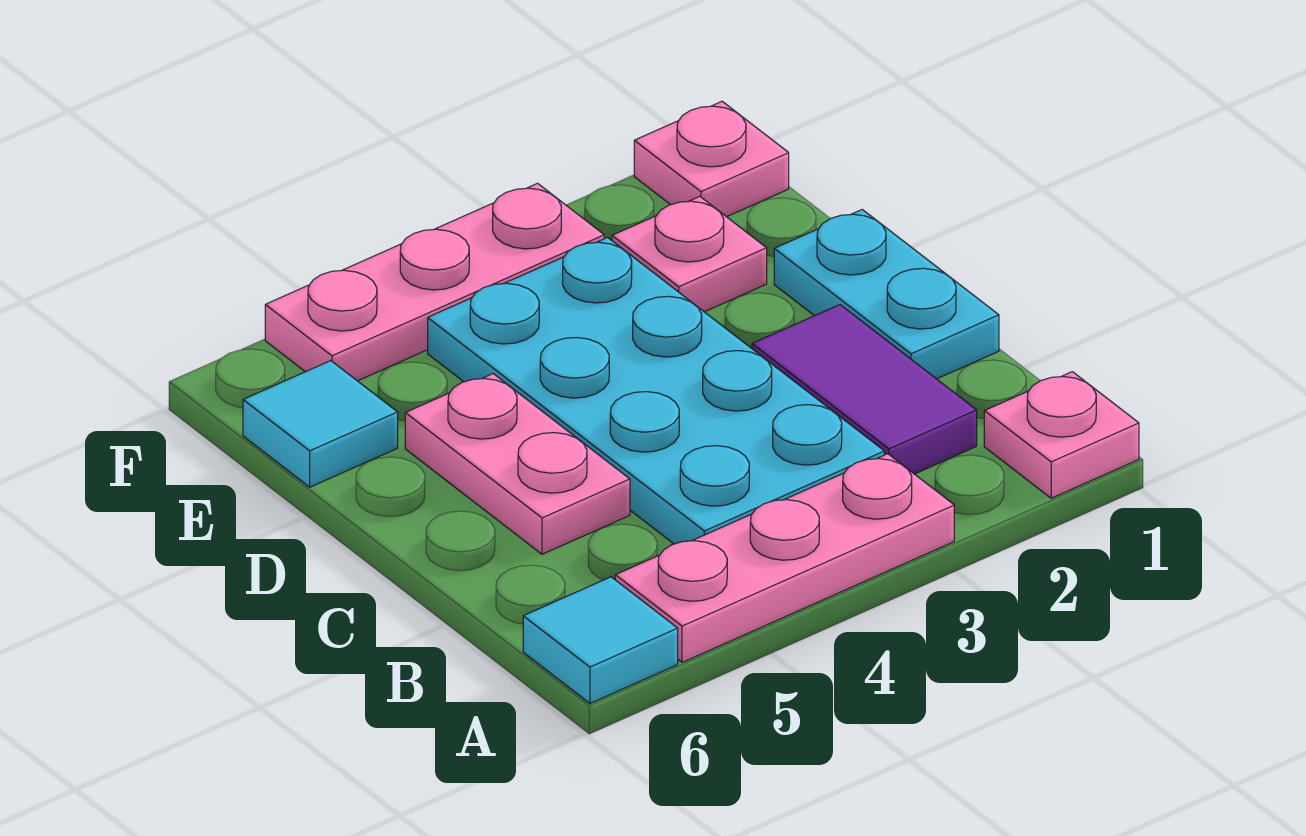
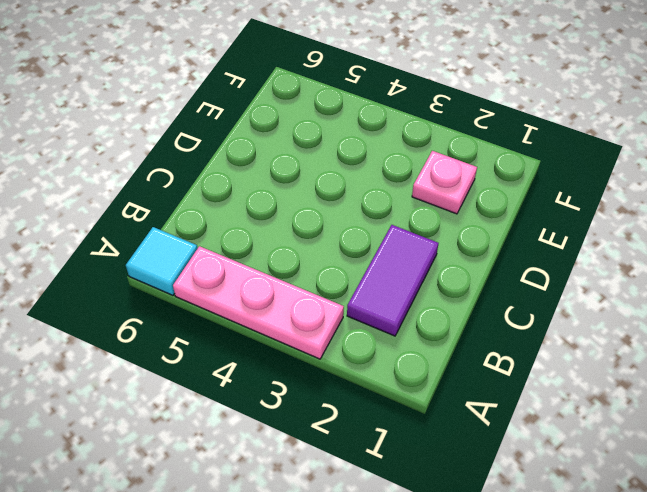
none -> pink 1x1 plate [984,372,1139,498]
none -> cyan 2x4 plate [428,238,884,544]

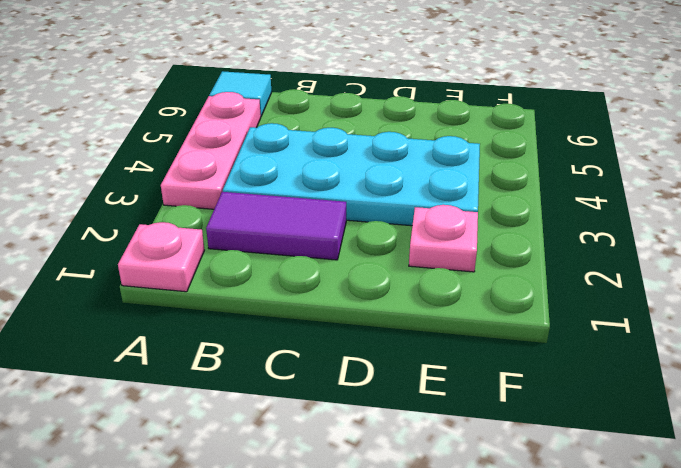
none -> cyan 1x2 plate [774,210,999,379]
none -> pink 1x2 plate [405,374,630,554]

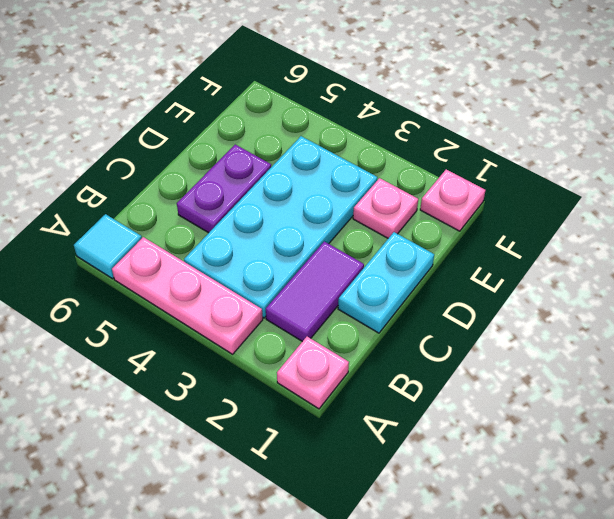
purple 1x2 plate [177,145,271,233] -> pink 1x2 plate [405,374,630,554]
none -> cyan 1x1 tile [243,361,398,487]
none -> pink 1x3 plate [265,183,604,381]

